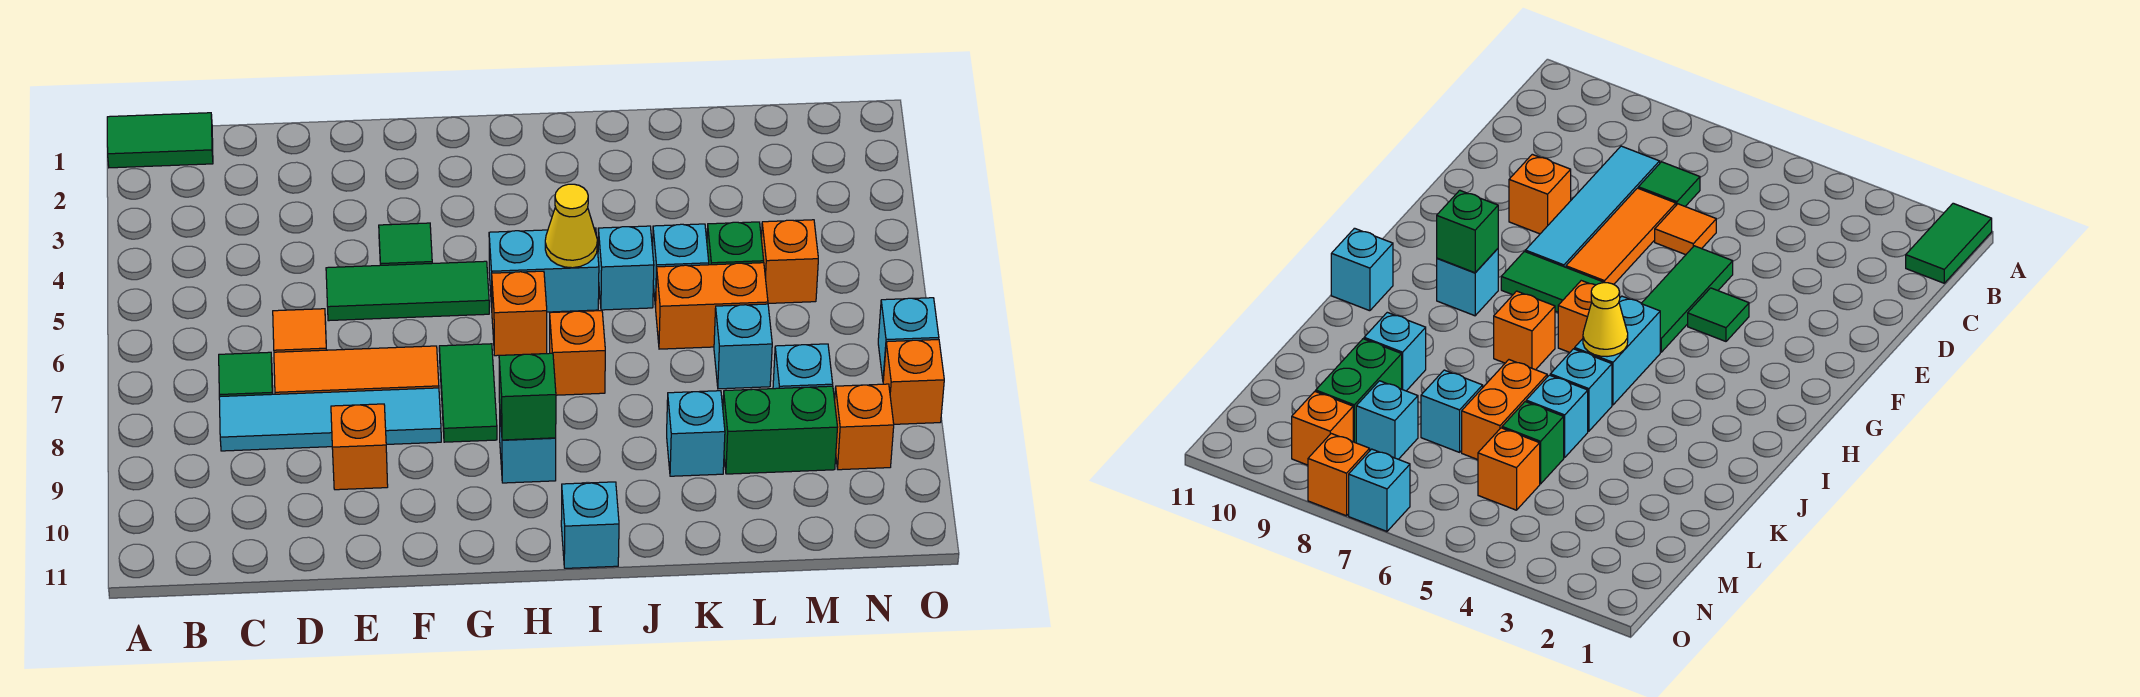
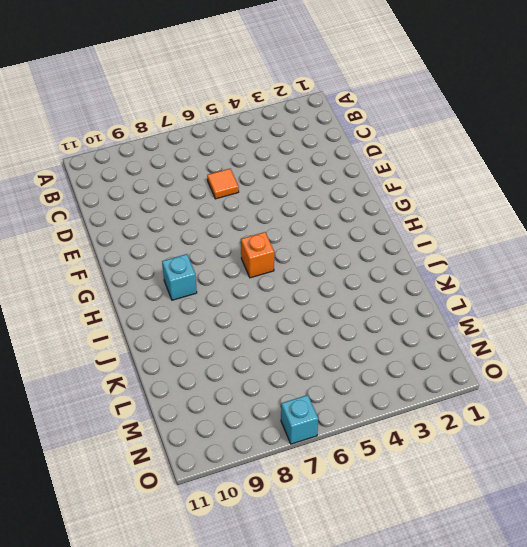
none -> green 1x2 tile [107,113,213,168]
none -> green 1x1 tile [219,352,273,397]
none -> cyan 1x4 tile [219,388,441,451]

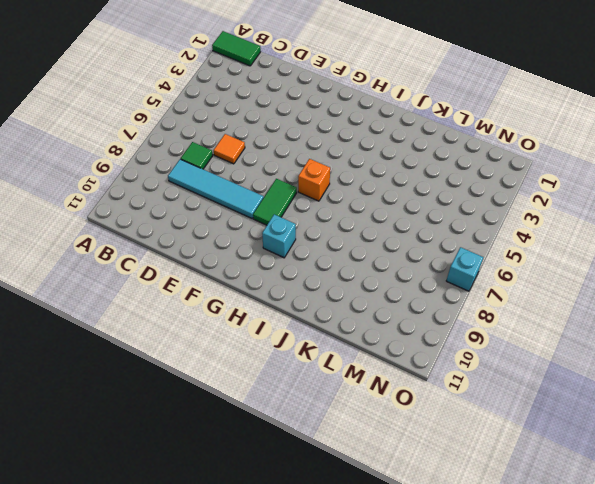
none -> orange 1x3 tile [274,346,439,394]
none -> green 1x3 tile [326,261,489,321]
none -> orange 1x1 brick [331,404,388,490]

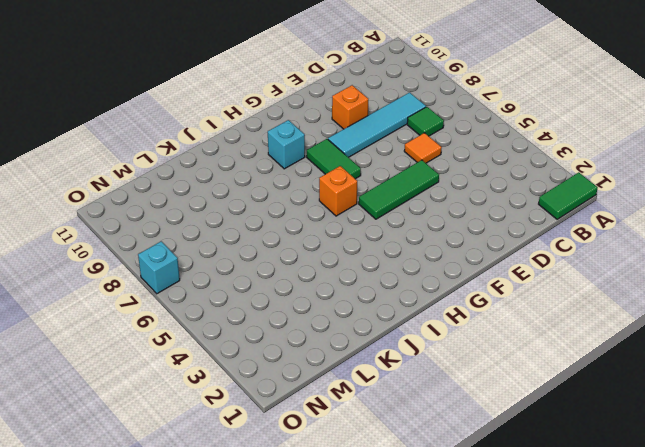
none -> orange 1x3 tile [274,346,439,394]
none -> green 1x1 tile [379,223,432,265]
none -> cyan 1x2 brick [489,228,599,312]

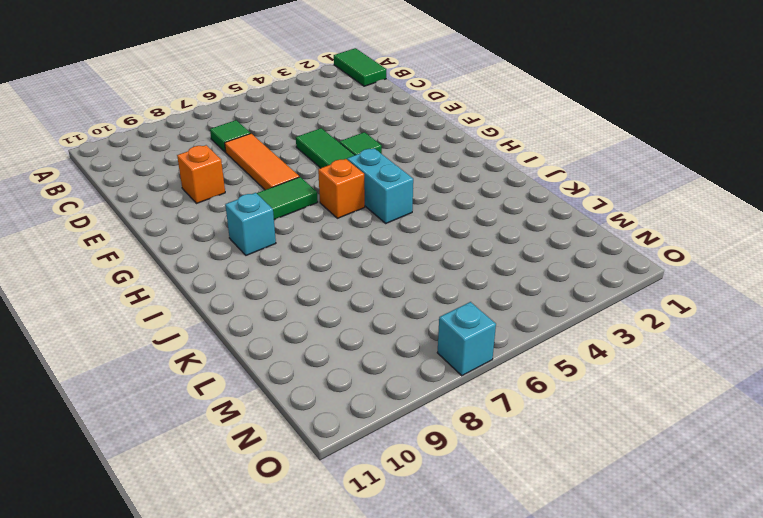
none -> cyan 1x4 tile [219,388,441,451]
none -> orange 1x1 tile [273,309,326,352]
none -> orange 1x1 brick [550,311,605,395]

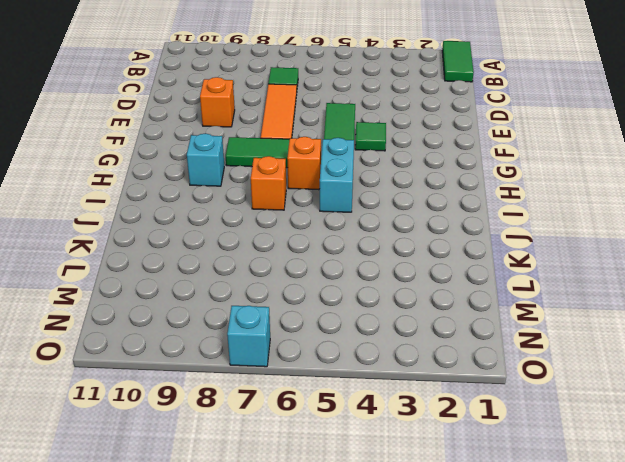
none -> cyan 1x4 tile [219,388,441,451]
none -> orange 1x1 tile [273,309,326,352]
none -> cyan 1x1 brick [561,482,619,568]

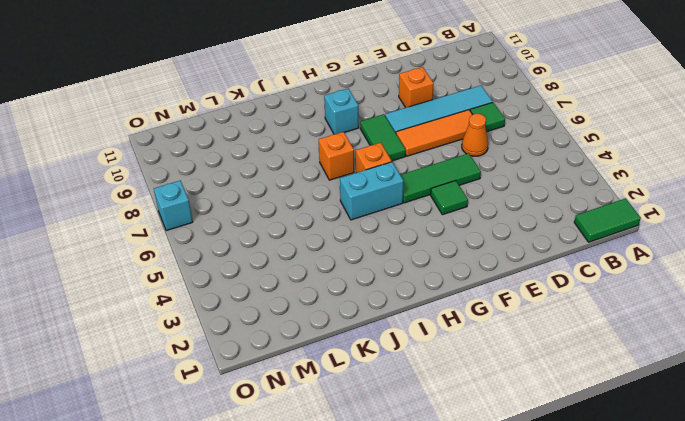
orange 1x1 cone [462,114,488,156] -> orange 1x1 tile [273,309,326,352]
none -> cyan 1x1 brick [561,482,619,568]
none -> cyan 1x1 brick [598,226,654,310]
none -> cyan 1x1 brick [653,224,709,308]

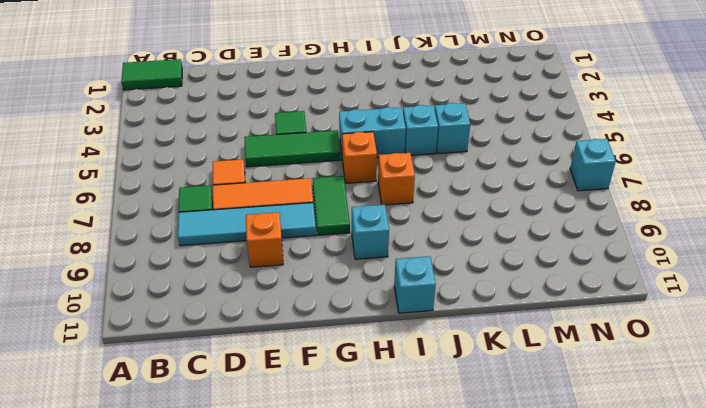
none -> orange 1x2 brick [655,263,768,349]
none -> cyan 1x1 brick [667,391,725,476]
none -> green 1x1 brick [707,222,764,265]

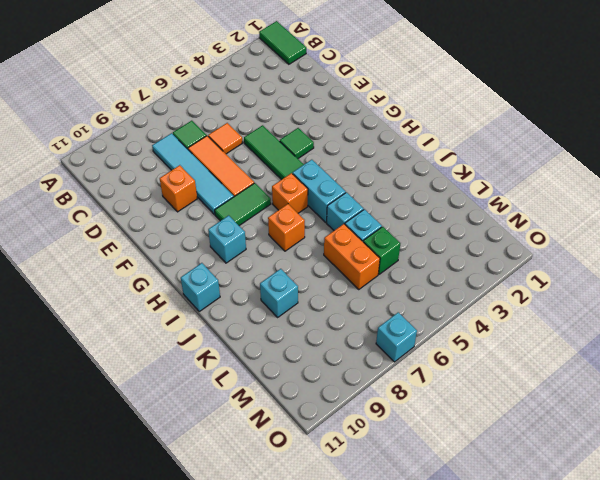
none -> cyan 1x1 brick [714,304,772,389]
none -> green 1x2 brick [723,386,837,474]
none -> orange 1x1 brick [761,220,818,303]

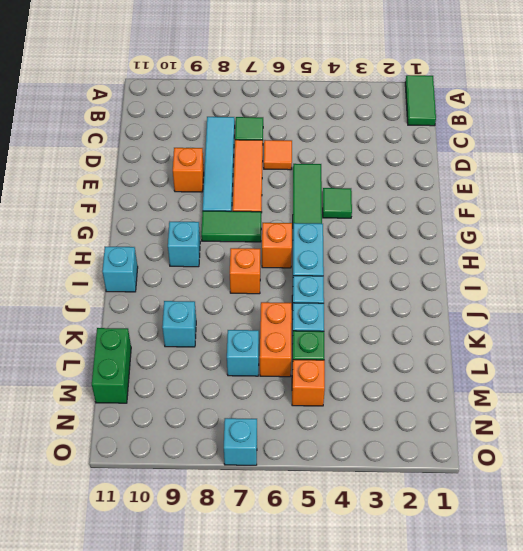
green 1x2 brick [92,328,131,403] -> green 1x2 brick moved to [723,386,837,474]
none -> cyan 1x1 brick [773,344,833,389]
none -> orange 1x1 brick [835,384,894,470]
none -> orange 1x1 brick [883,340,944,424]

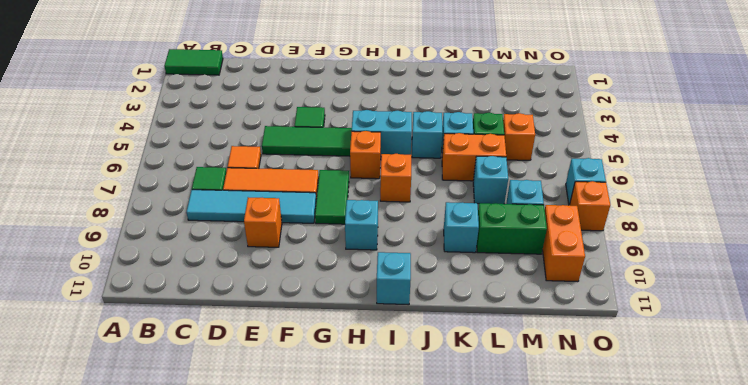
orange 1x2 brick [543,205,585,282] -> orange 1x1 brick [835,384,894,470]
none -> green 1x1 brick [499,353,556,440]
none -> yellow 1x1 cone [545,184,597,268]

